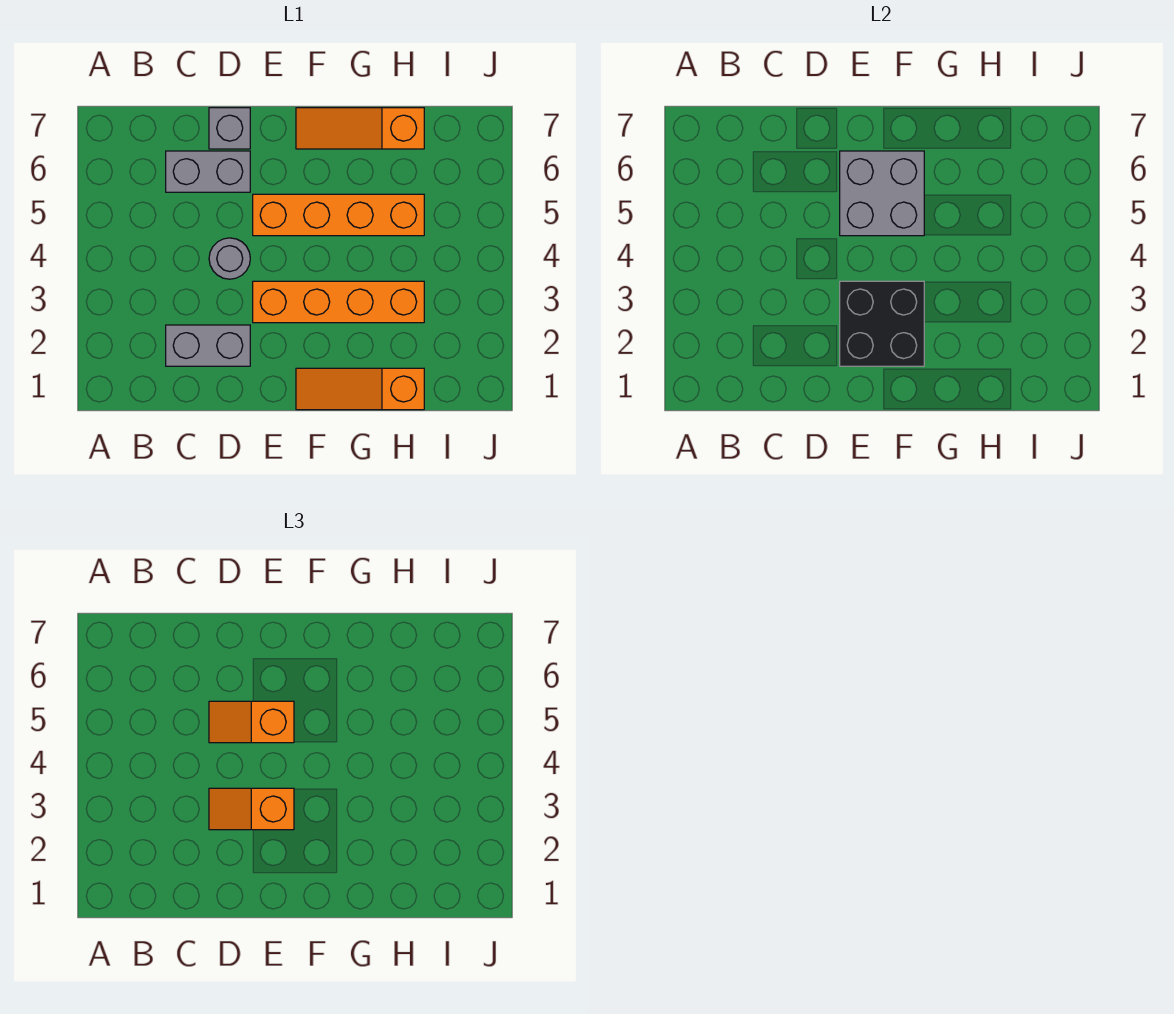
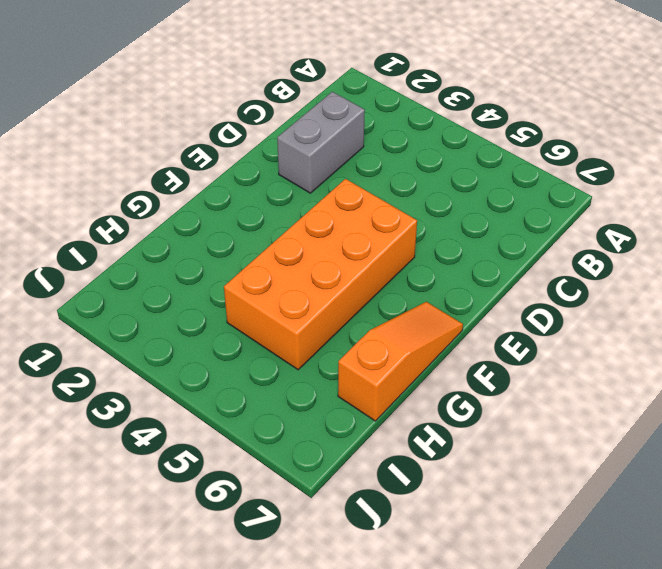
orange 2x4 brick [224,179,417,370] -> orange 1x4 brick [253,194,424,236]
none -> grey 1x2 brick [166,151,250,192]
none -> grey 1x1 round brick [209,238,250,279]
none -> grey 1x1 brick [209,108,250,149]

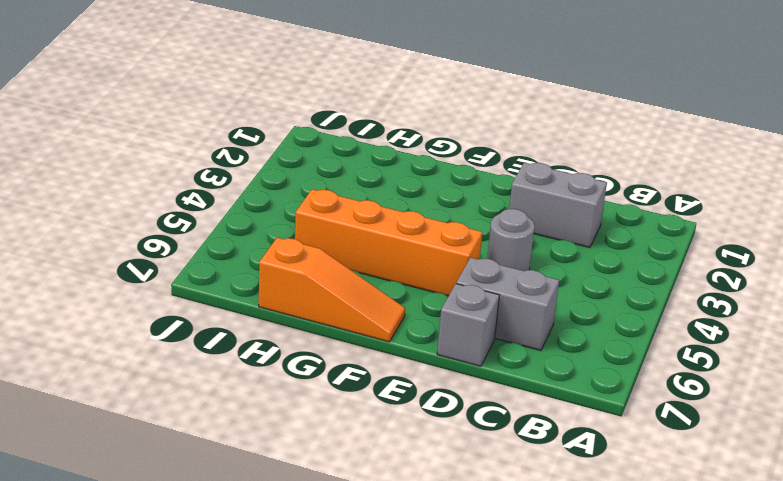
none -> orange 1x4 brick [253,281,424,323]
none -> orange 1x3 slope [296,368,424,410]
none -> black 2x2 brick [840,281,924,366]

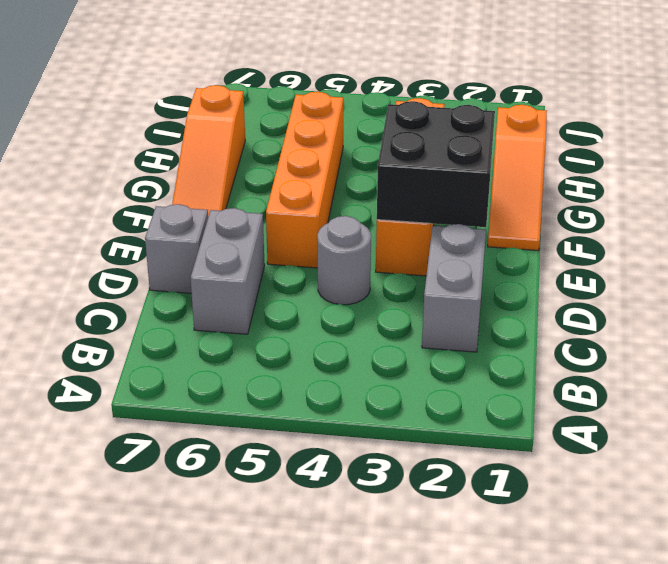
none -> grey 2x2 brick [840,151,924,236]
none -> orange 1x2 slope [209,788,294,830]
none -> orange 1x2 slope [209,701,294,743]

